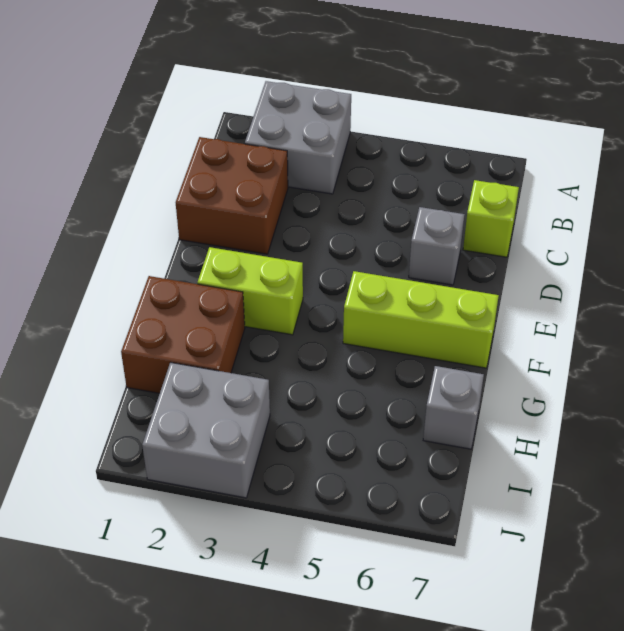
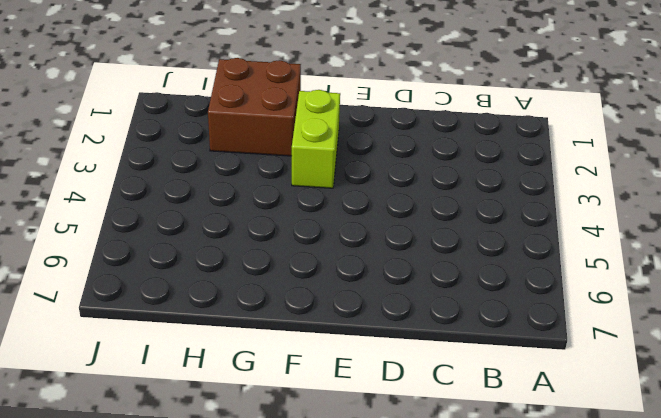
none -> grey 2x2 brick [245,81,351,194]
none -> brown 2x2 brick [176,137,288,254]

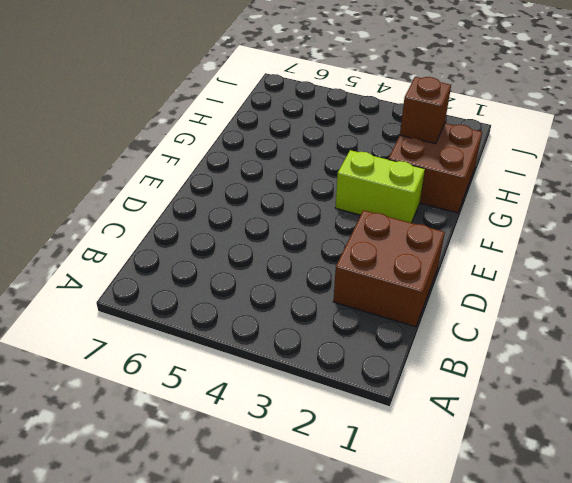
brown 1x1 brick [400,77,451,144] -> none
none -> grey 2x2 brick [245,81,351,194]
none -> lime 1x1 brick [463,180,519,257]

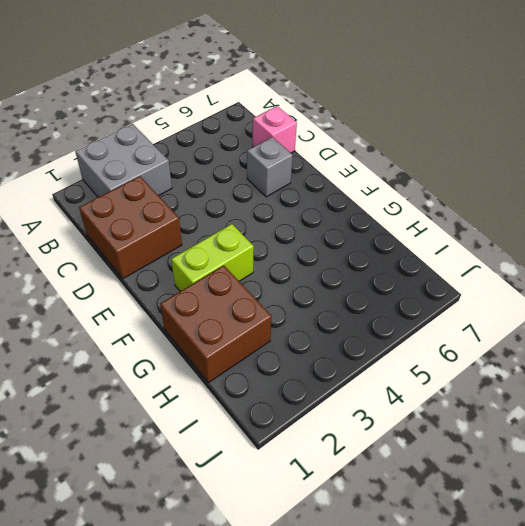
pink 1x1 brick [253,106,297,153] -> lime 1x1 brick [463,180,519,257]
none -> lime 1x3 brick [343,271,499,368]
none -> grey 1x1 brick [423,366,484,449]

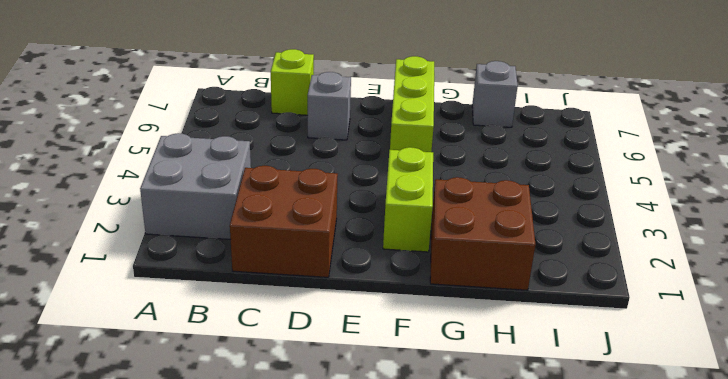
none -> grey 2x2 brick [142,362,270,498]

